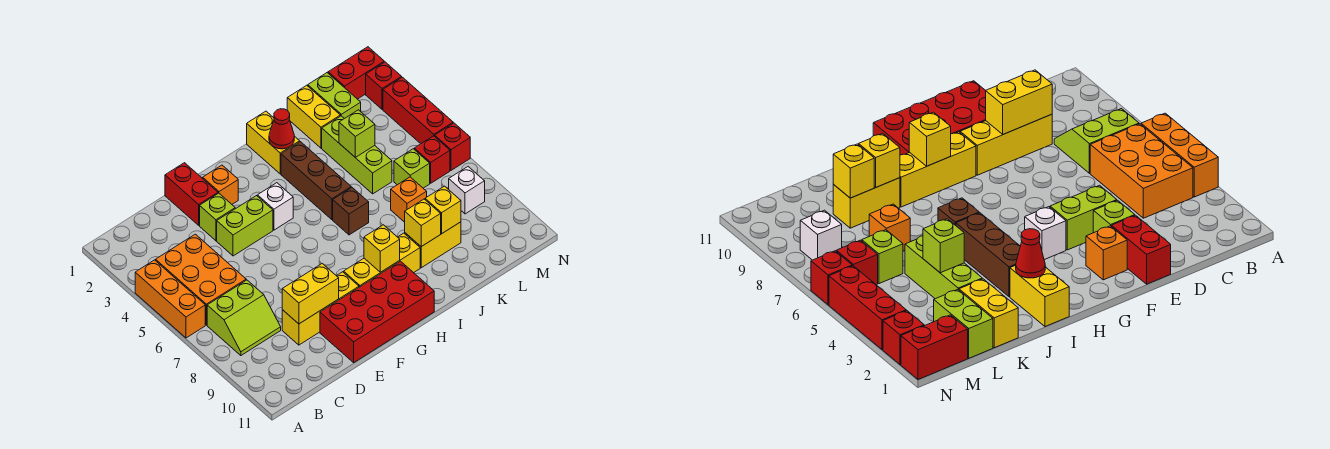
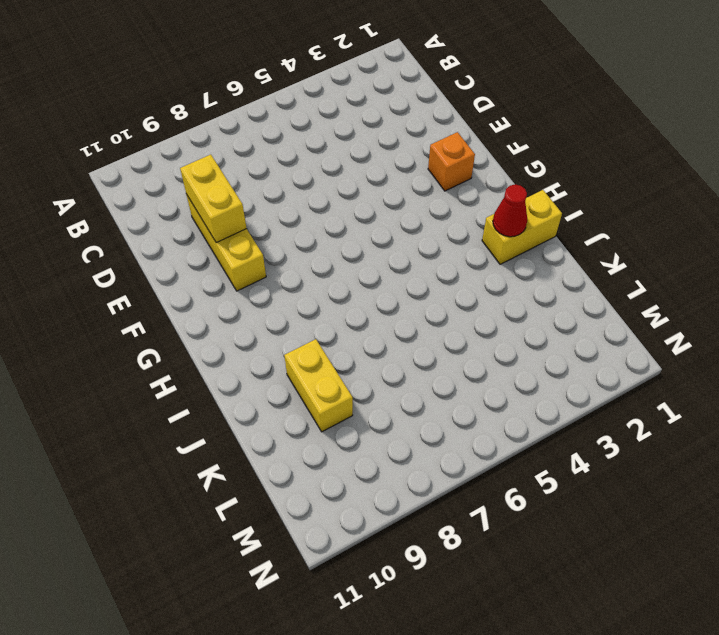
none -> orange 1x3 brick [135,260,205,338]
none -> orange 2x3 brick [156,234,246,325]
none -> lime 2x2 slope [207,280,281,356]
none -> red 1x2 brick [165,163,218,225]

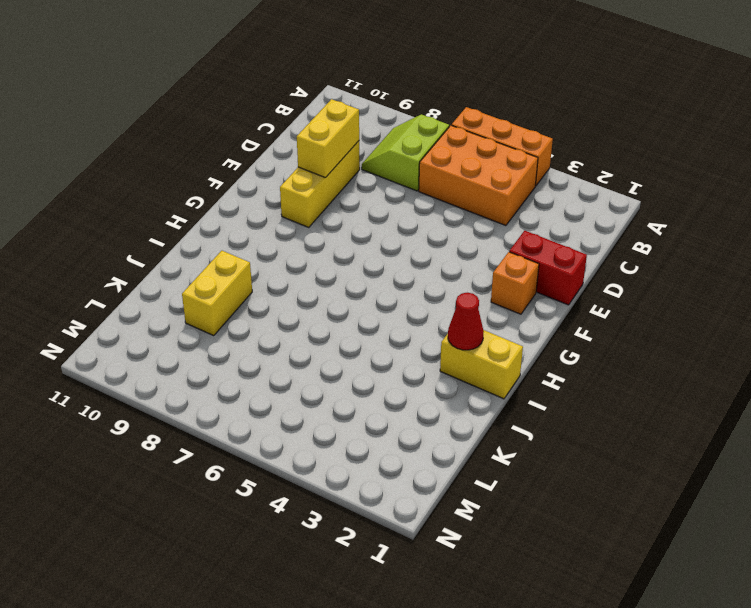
none -> lime 1x1 brick [200,193,235,241]
none -> lime 1x2 brick [217,196,273,256]
none -> red 2x4 brick [320,261,434,362]
none -> white 1x1 brick [258,183,293,230]

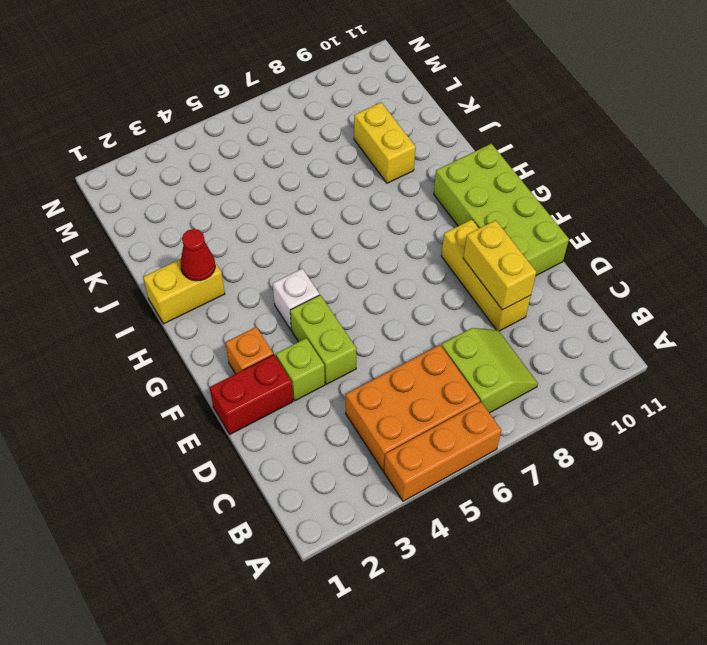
lime 2x4 brick [434,144,569,275] -> red 2x4 brick [320,261,434,362]
none -> yellow 1x3 brick [344,233,420,287]
none -> brown 1x3 brick [281,142,351,220]
none -> brown 1x1 brick [333,188,369,235]
none -> yellow 1x2 brick [287,85,340,148]

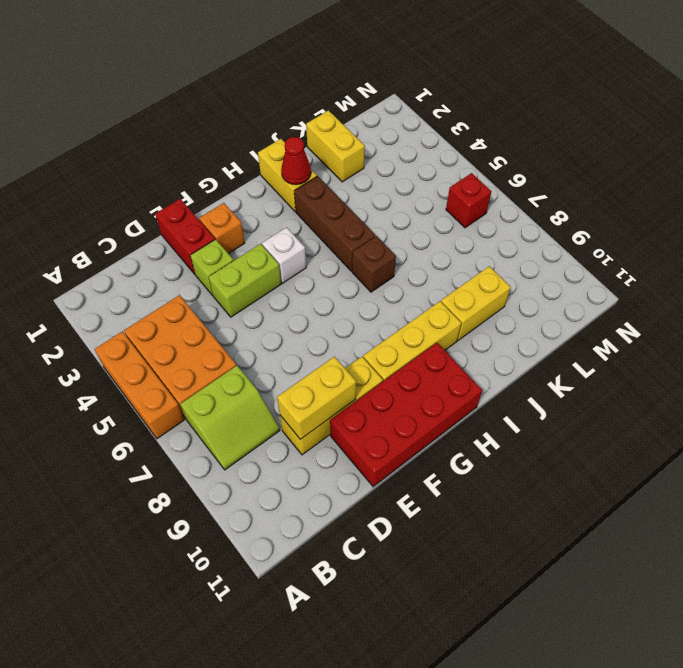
none -> lime 1x3 brick [322,116,392,194]
none -> orange 1x1 brick [391,177,427,222]
none -> lime 1x2 brick [308,73,361,119]
none -> lime 1x1 brick [394,149,430,188]

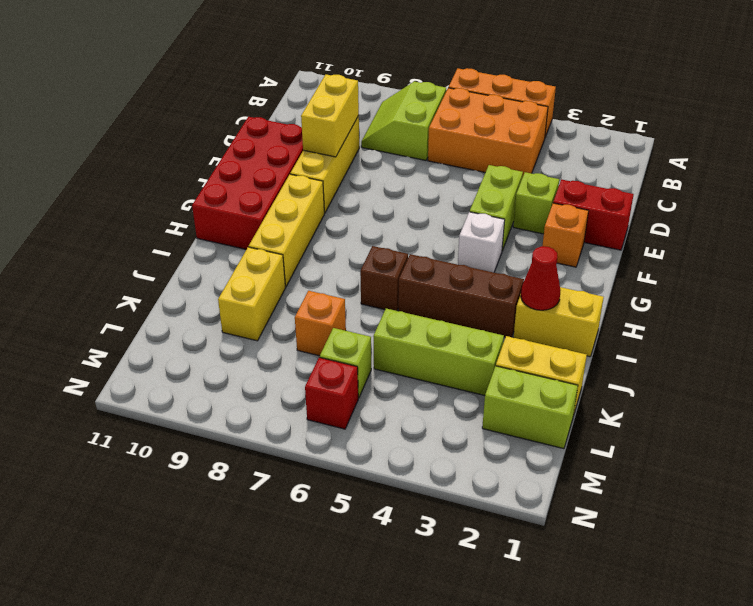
none -> red 1x2 brick [328,47,384,99]
none -> white 1x1 brick [449,167,485,214]
none -> red 1x1 brick [366,62,402,109]
none -> red 1x3 brick [383,77,453,144]

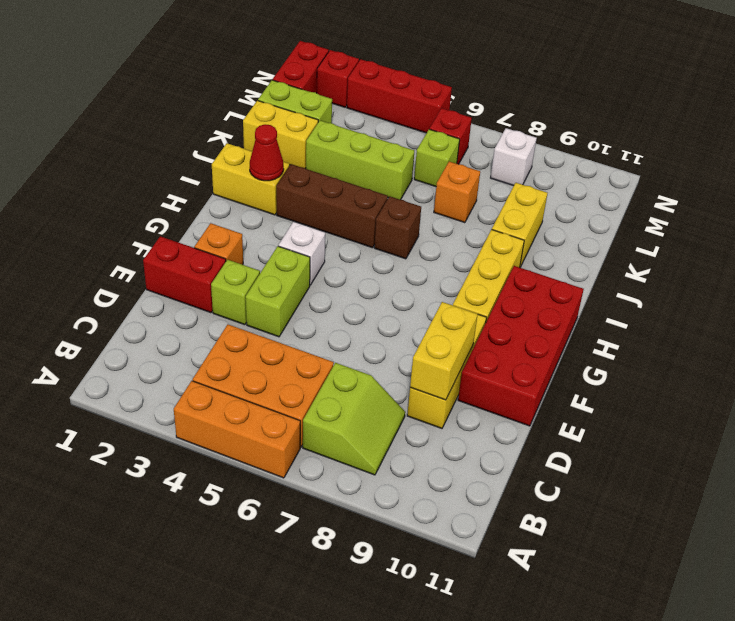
none -> red 1x1 brick [435,123,470,170]
none -> yellow 1x1 brick [364,225,400,272]
none -> yellow 1x1 brick [405,199,441,247]
none -> lime 1x1 brick [339,110,375,157]

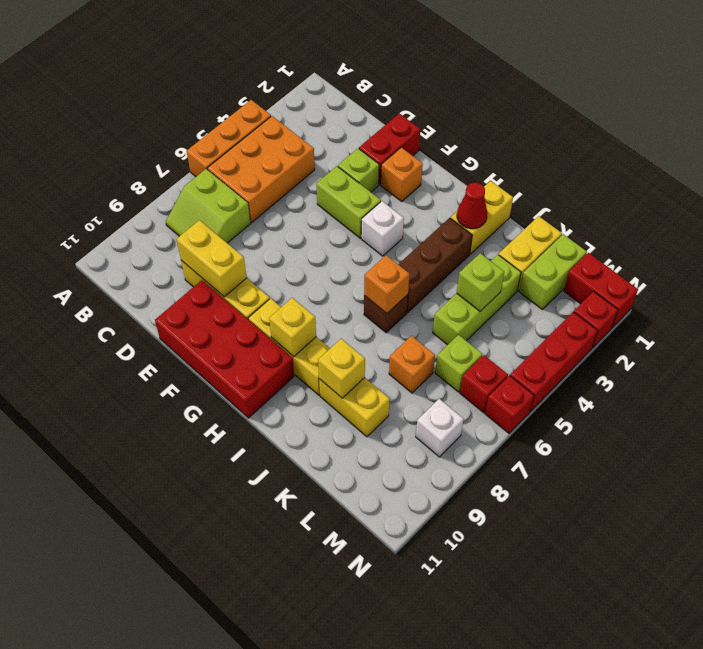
orange 1x1 brick [364,255,410,313] -> none
none -> yellow 1x1 brick [425,186,461,234]

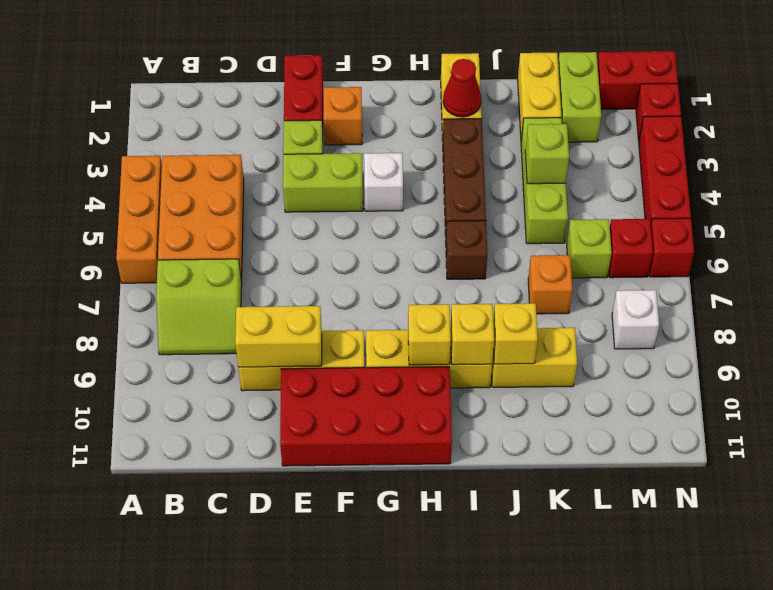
yellow 1x1 brick [450,304,494,365] -> yellow 1x1 brick moved to [425,186,461,234]

